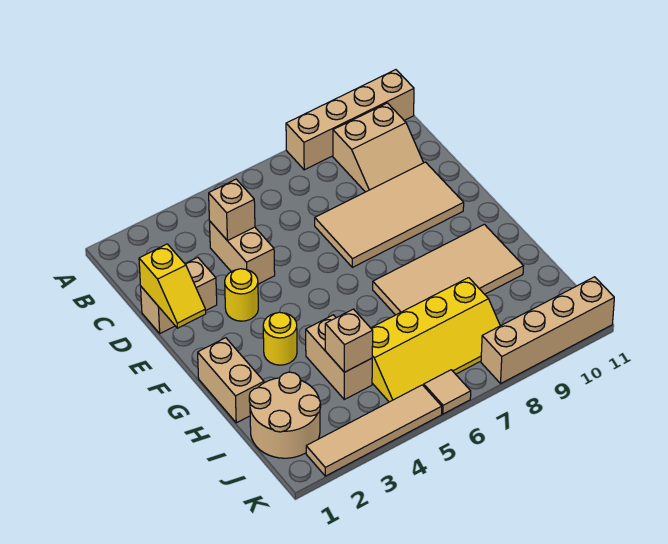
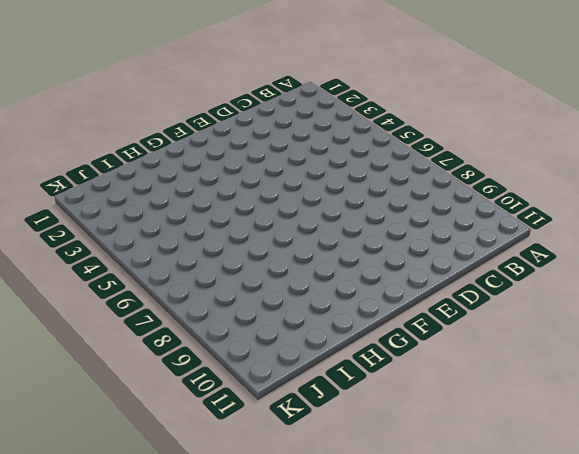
none -> tan 1x4 brick [286,70,414,170]
none -> tan 2x2 slope [333,103,423,192]
none -> tan 1x2 brick [210,222,275,284]

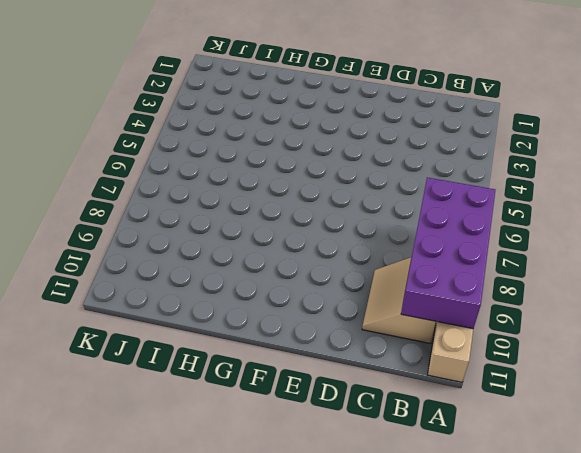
purple 2x4 brick [401,178,495,329] -> none
none -> tan 1x2 brick [210,222,275,284]
none -> tan 1x2 brick [141,257,217,333]
none -> tan 2x4 tile [315,162,464,267]

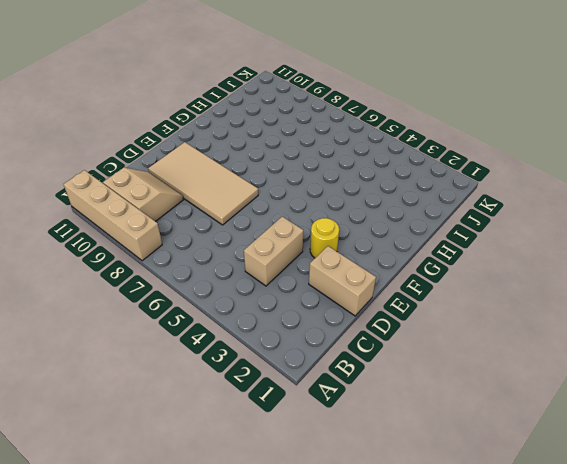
none -> tan 1x2 brick [198,338,264,423]
none -> yellow 1x1 round brick [263,312,297,365]
none -> tan 2x4 tile [373,224,523,315]

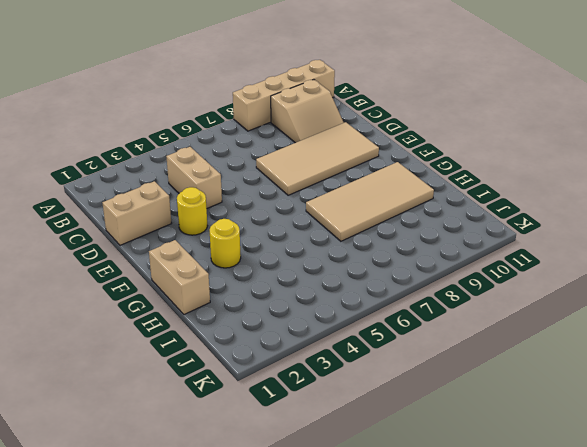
none -> tan 1x2 brick [306,315,372,399]
none -> tan 2x2 round brick [249,372,321,458]
none -> yellow 2x4 slope [371,278,500,402]

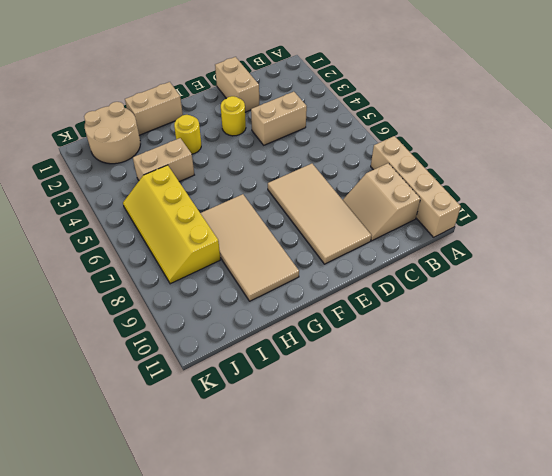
none -> tan 1x4 tile [306,385,442,476]
none -> tan 1x1 tile [424,370,471,414]
none -> tan 1x4 brick [481,277,614,383]

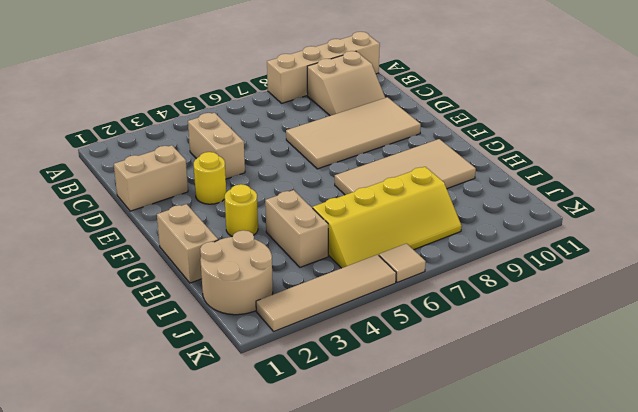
none -> tan 1x4 brick [481,277,614,383]
none -> tan 1x1 brick [209,179,255,241]
none -> yellow 1x2 slope [139,244,206,328]

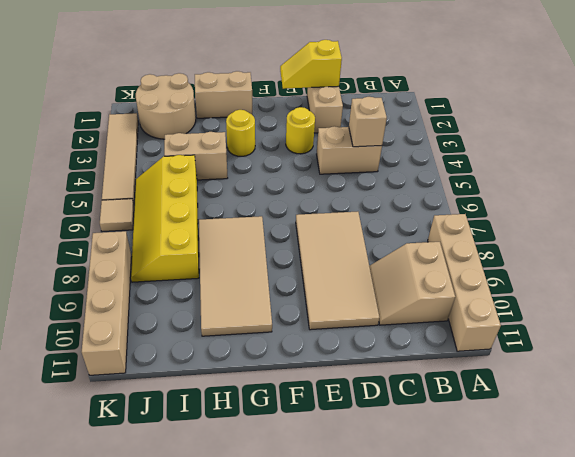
none -> tan 1x1 brick [325,309,373,372]

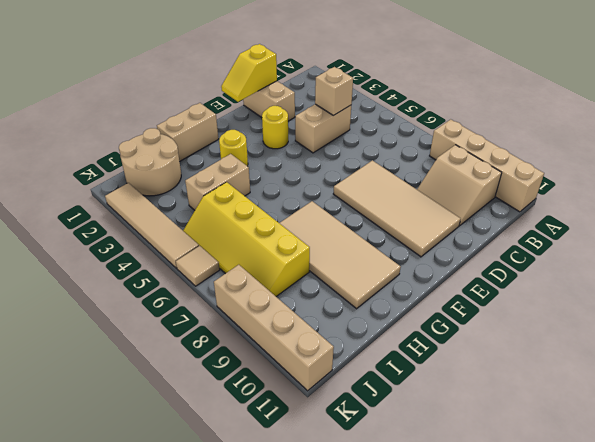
none -> tan 1x1 brick [325,309,373,372]

